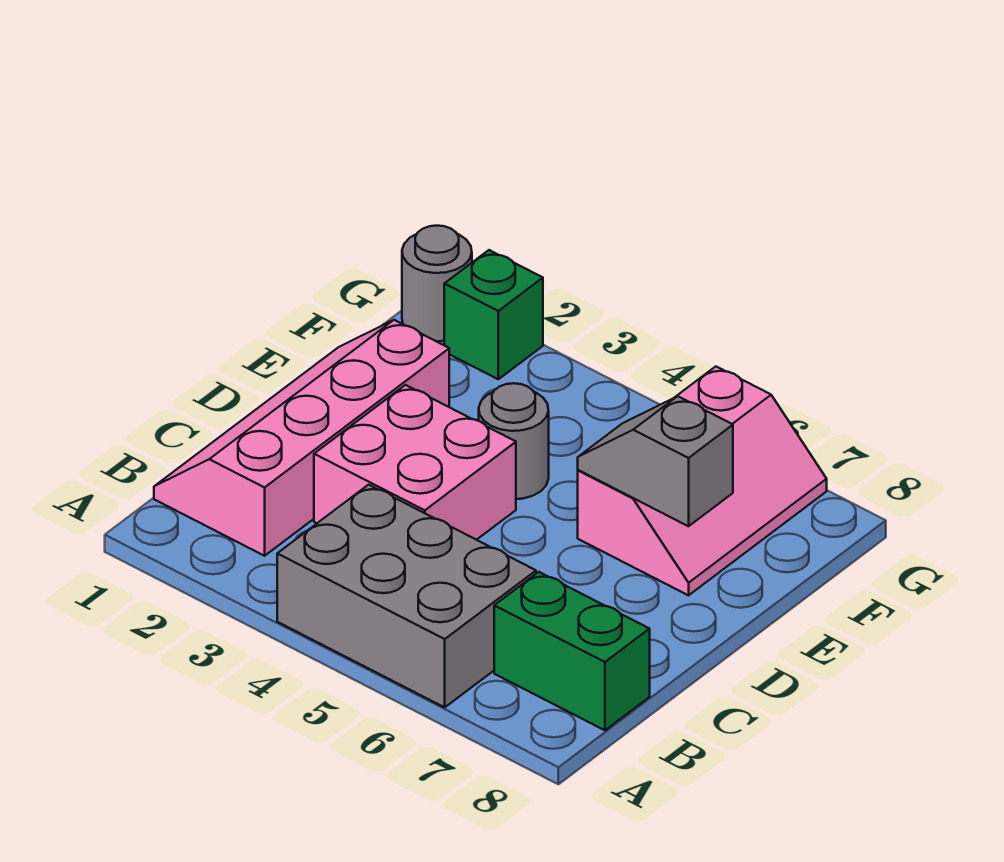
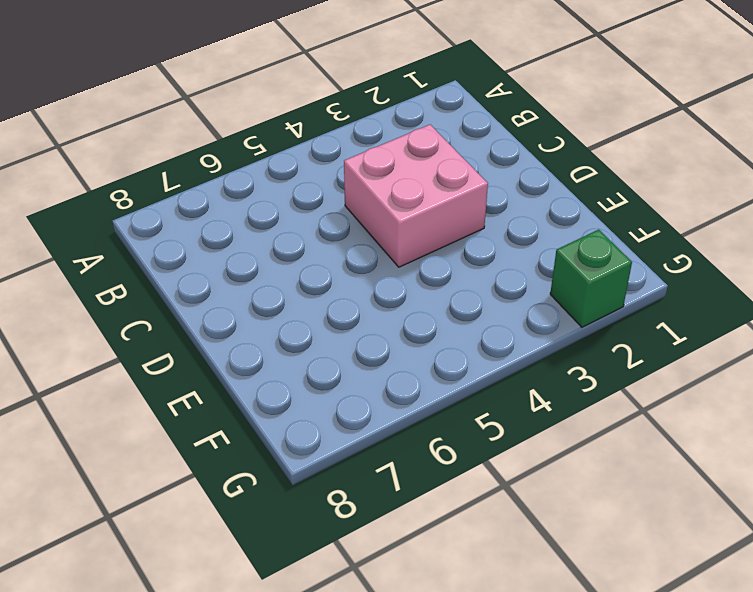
none -> grey 2x3 brick [277,485,536,707]
none -> pink 2x4 slope [154,320,449,556]

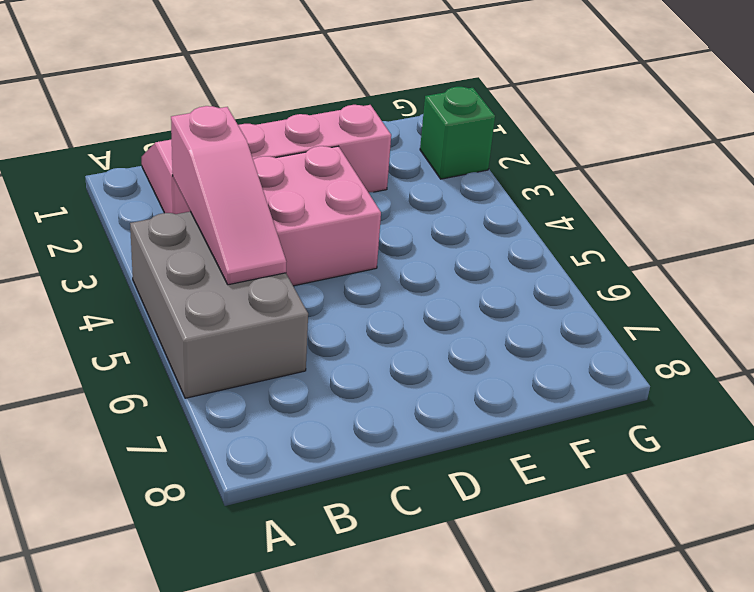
pink 1x3 slope [171,106,286,285] -> none
none -> green 1x2 brick [494,572,650,730]
none -> grey 1x1 round brick [479,383,549,499]

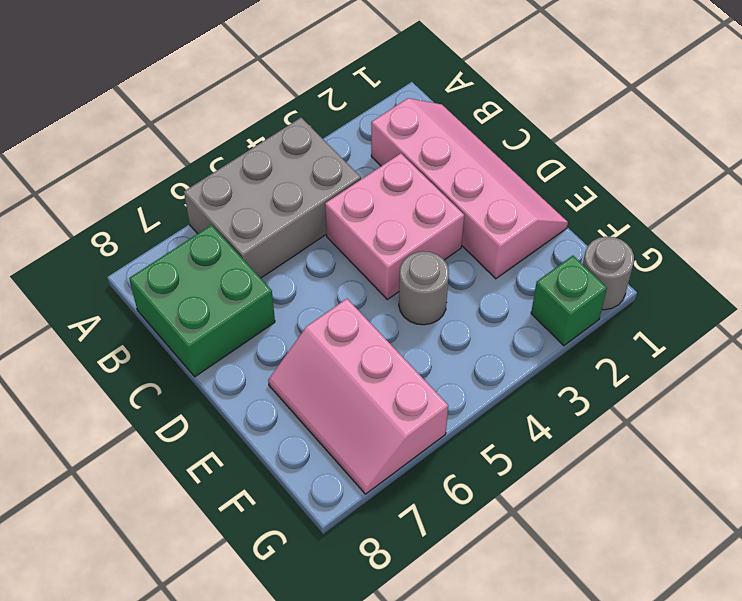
green 2x2 brick [129,225,275,377] -> green 1x2 brick [494,572,650,730]
none -> grey 1x2 slope [578,396,733,526]

